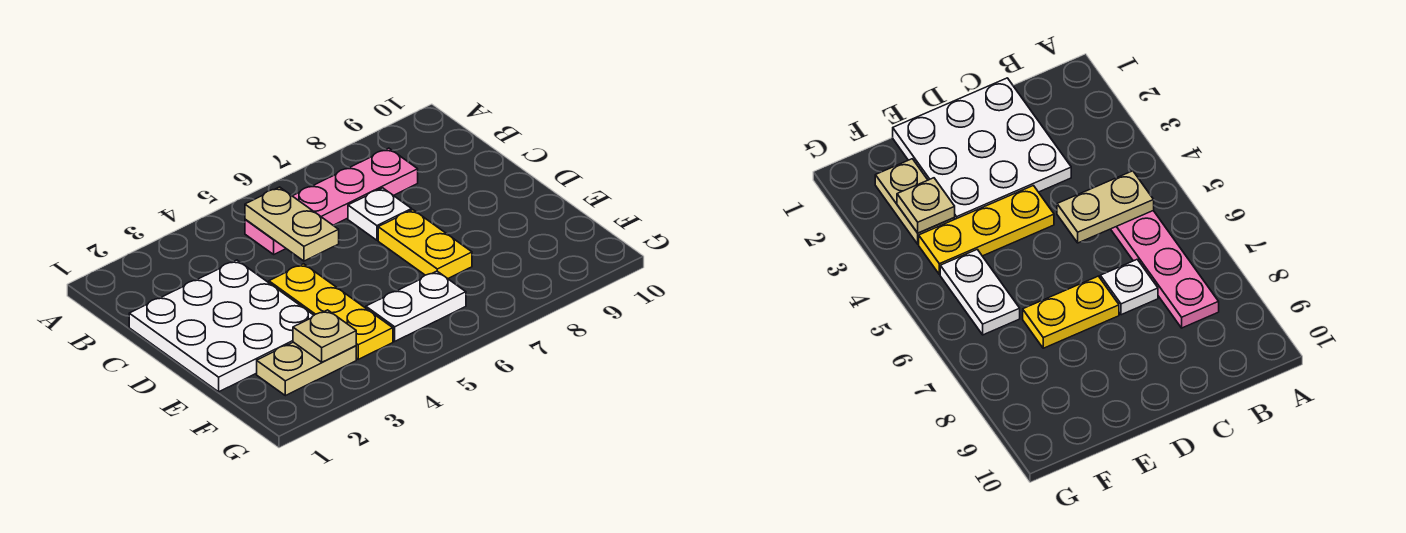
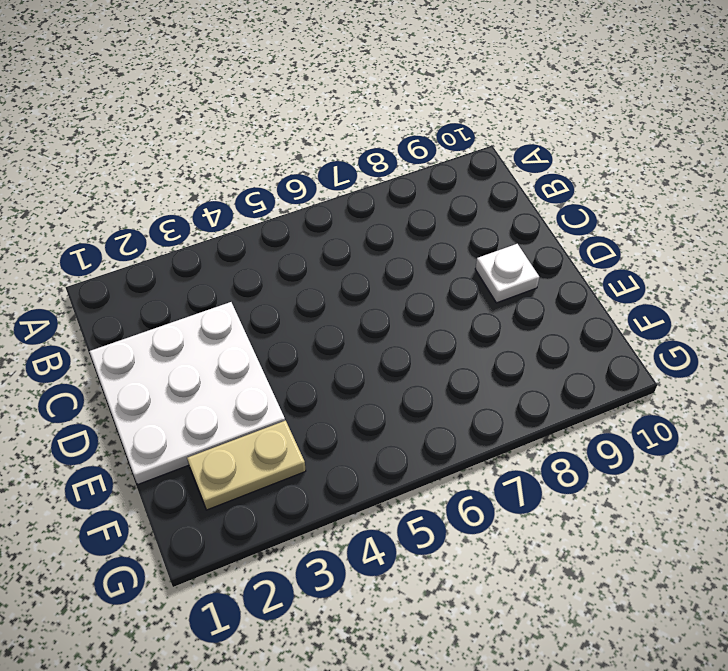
white 1x1 plate [475,244,539,303] -> white 1x1 plate moved to [348,188,412,240]
none -> pink 1x4 plate [245,148,418,254]
none -> yellow 1x3 plate [269,264,393,359]

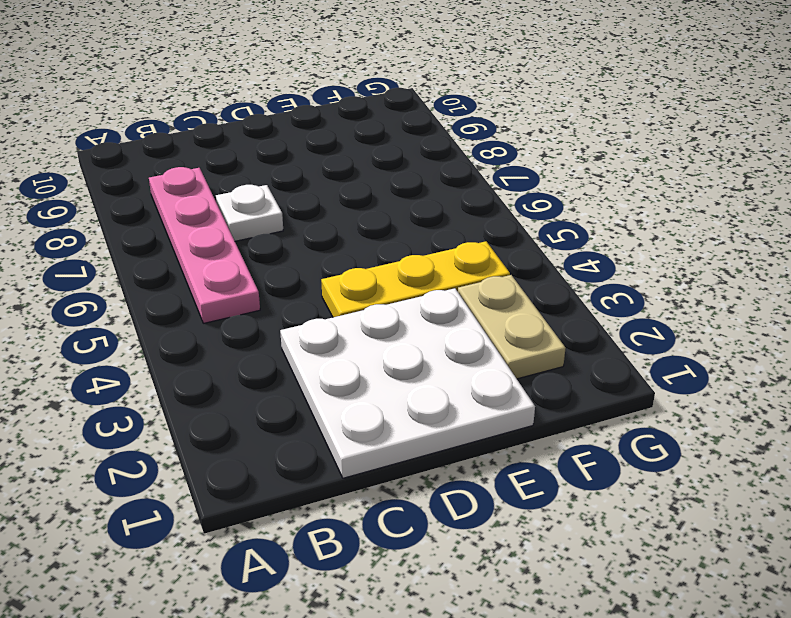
none -> yellow 1x2 plate [378,210,472,279]
none -> white 1x2 plate [366,271,466,341]

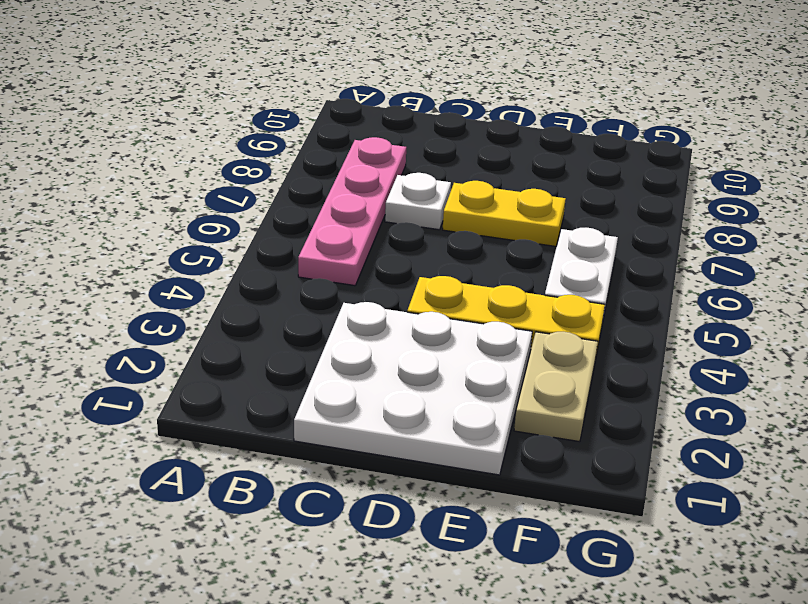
none -> tan 1x2 plate [245,187,339,261]
none -> tan 1x1 plate [293,310,356,362]

